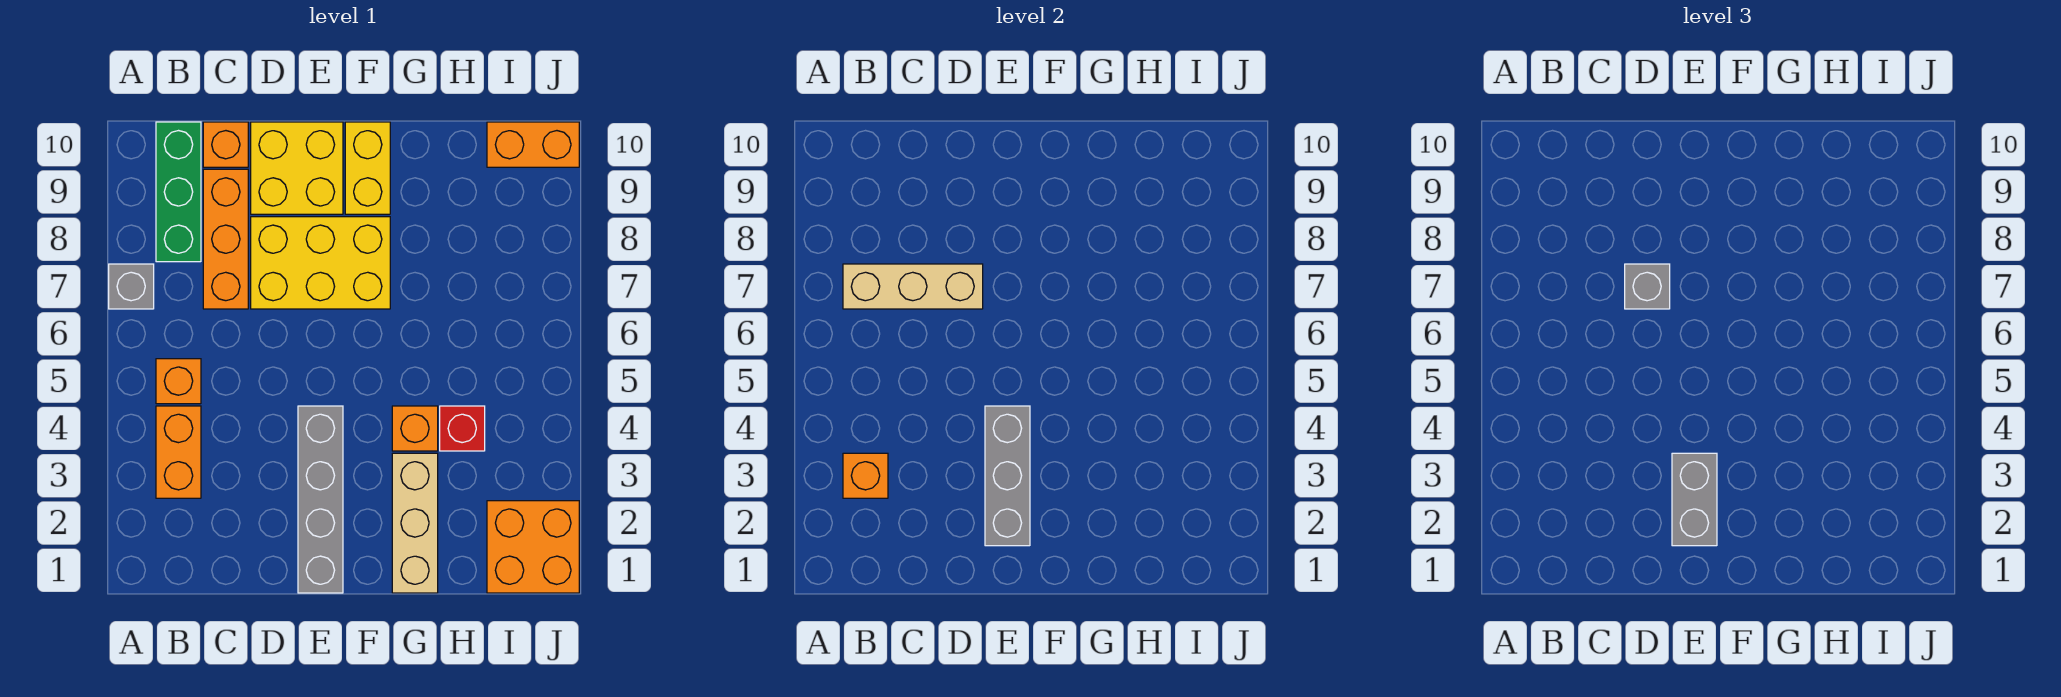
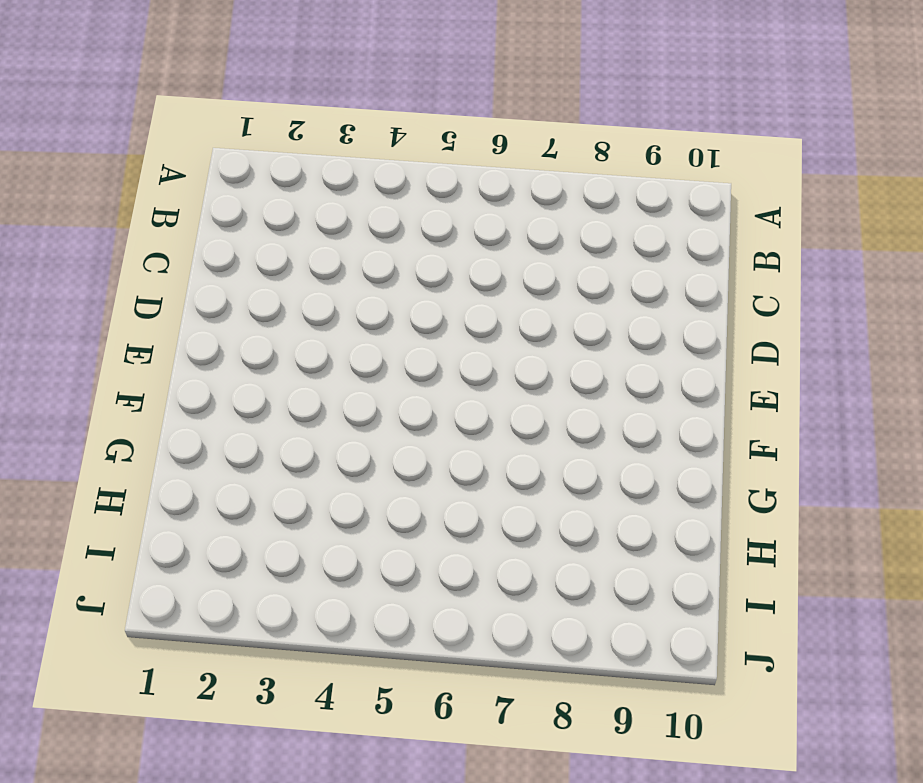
none -> grey 1x1 brick [109,264,154,309]
none -> orange 1x2 brick [156,406,201,498]
none -> orange 1x1 brick [156,359,201,404]

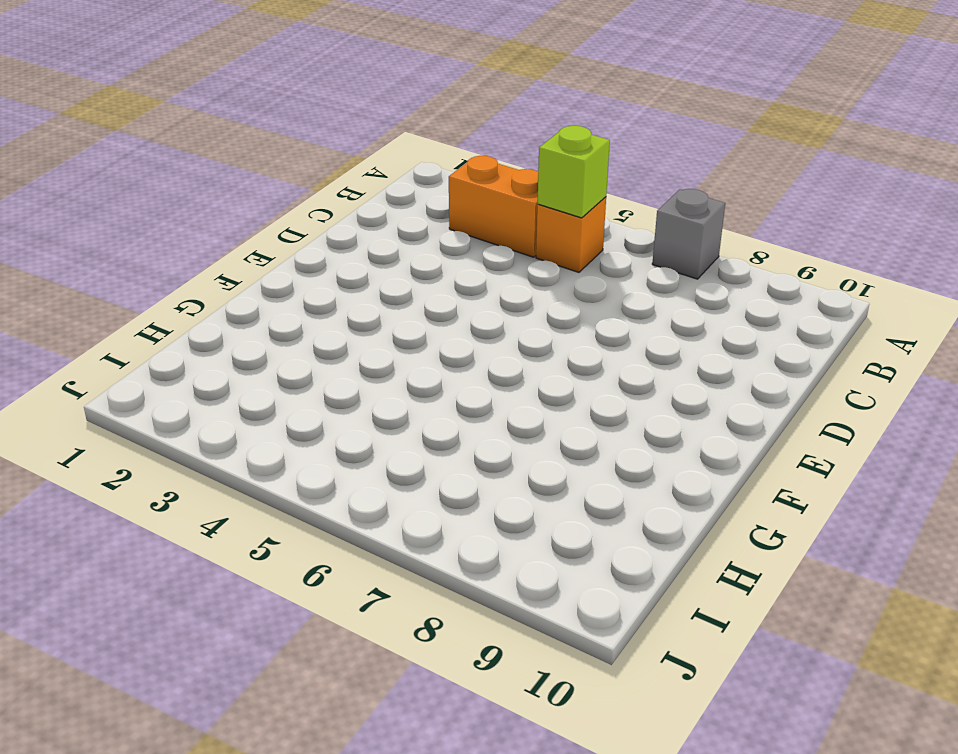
lime 1x1 brick [537,126,610,218] -> none
none -> green 1x3 brick [156,122,201,262]
none -> orange 1x3 brick [203,169,248,309]
none -> orange 1x1 brick [203,122,248,167]

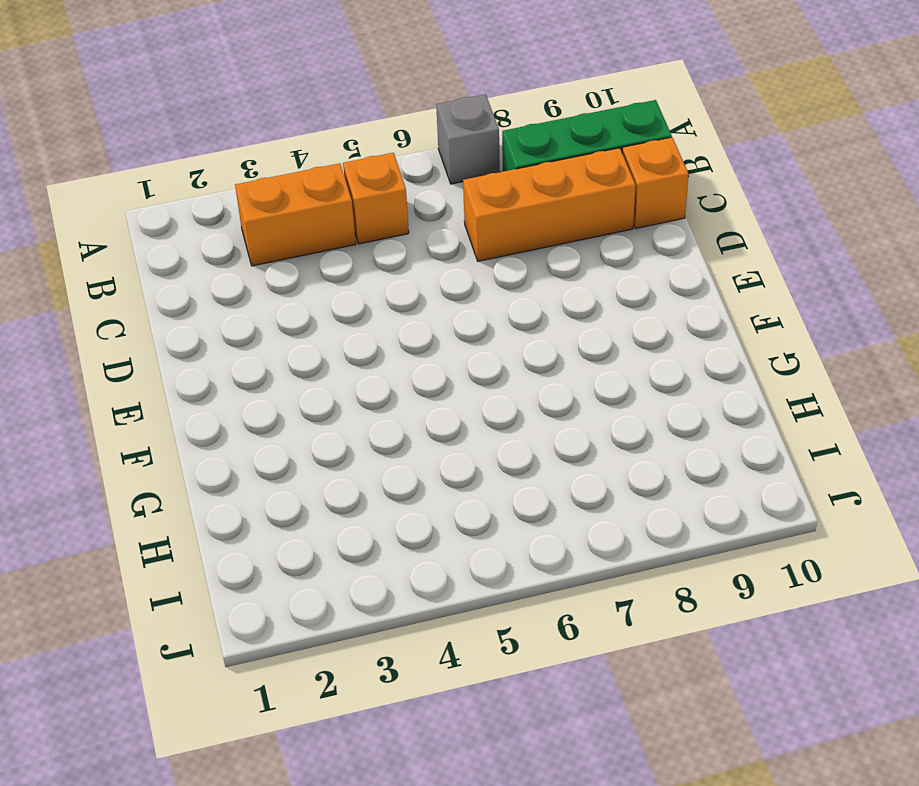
none -> yellow 2x3 brick [251,217,390,309]
none -> yellow 2x2 brick [251,122,343,214]
none -> grey 1x4 brick [298,406,343,593]

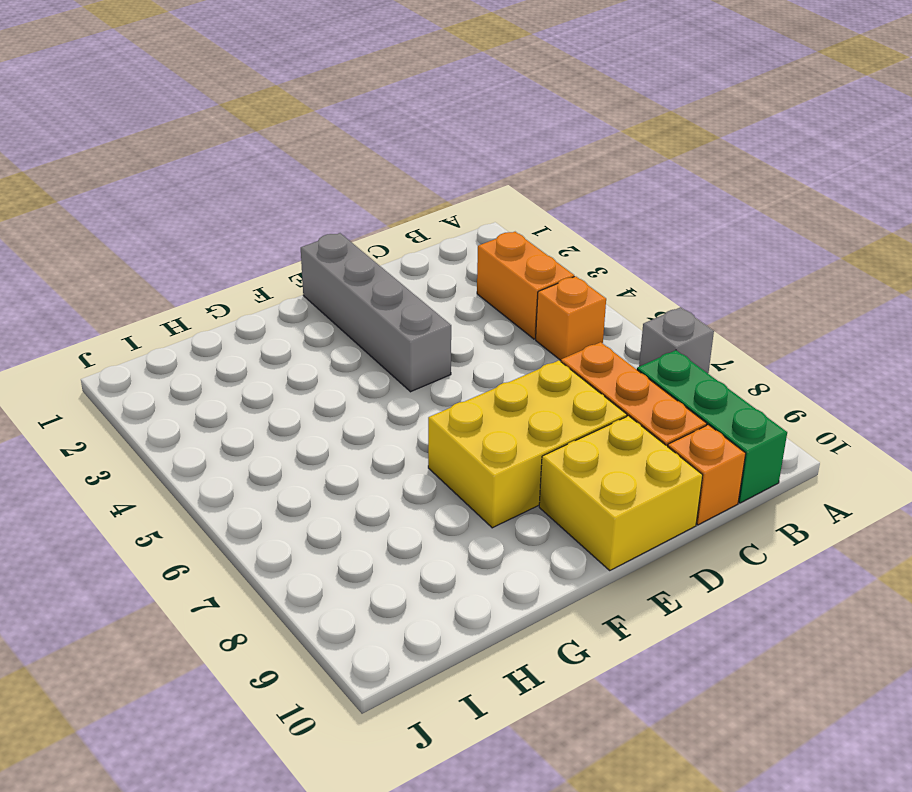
none -> yellow 1x2 brick [345,122,390,214]
none -> tan 1x3 brick [392,453,438,593]
none -> orange 1x1 brick [392,406,438,451]

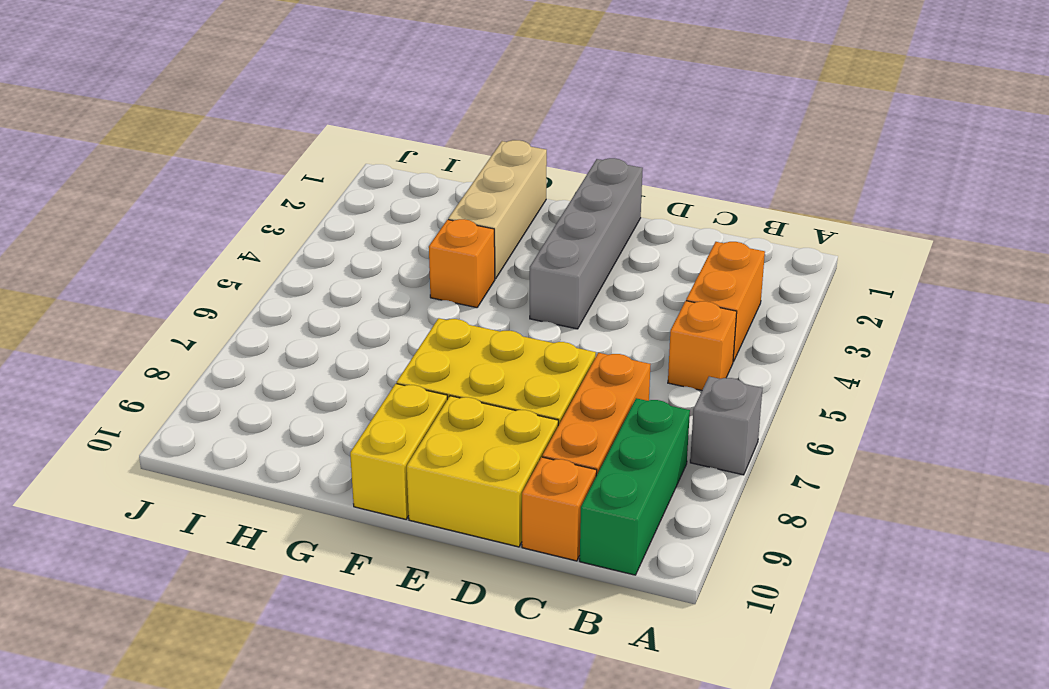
none -> red 1x1 brick [440,406,485,451]
none -> orange 2x2 brick [487,501,579,593]
none -> orange 1x2 brick [487,122,579,167]

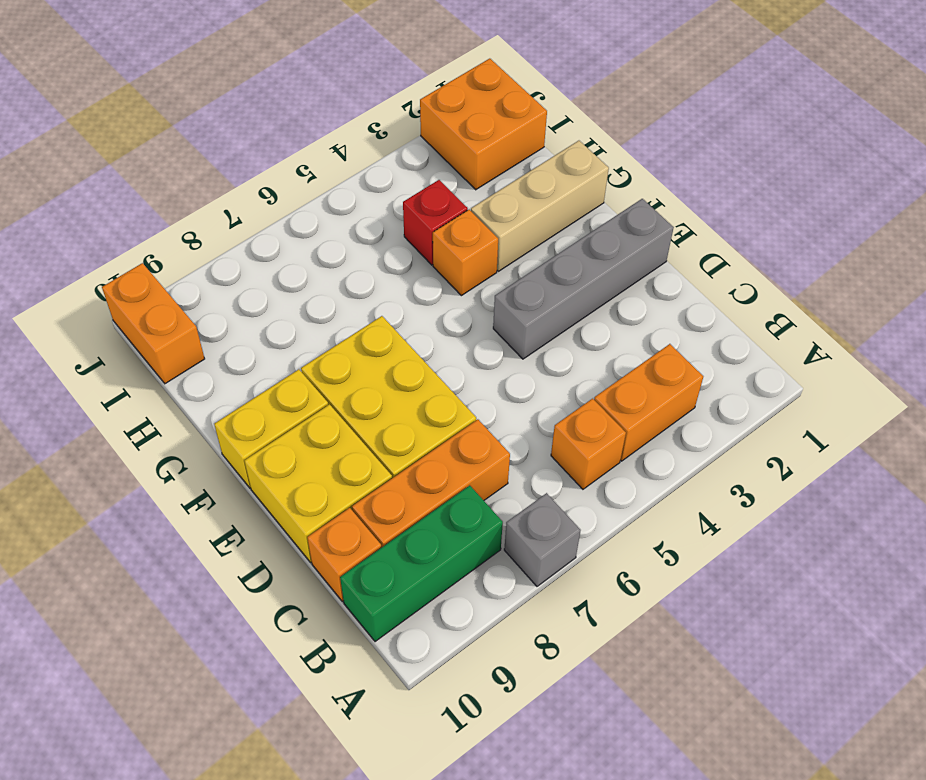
none -> orange 1x1 brick [843,453,888,498]
none -> tan 1x3 brick [843,264,983,309]
none -> grey 1x3 brick [985,406,1030,546]

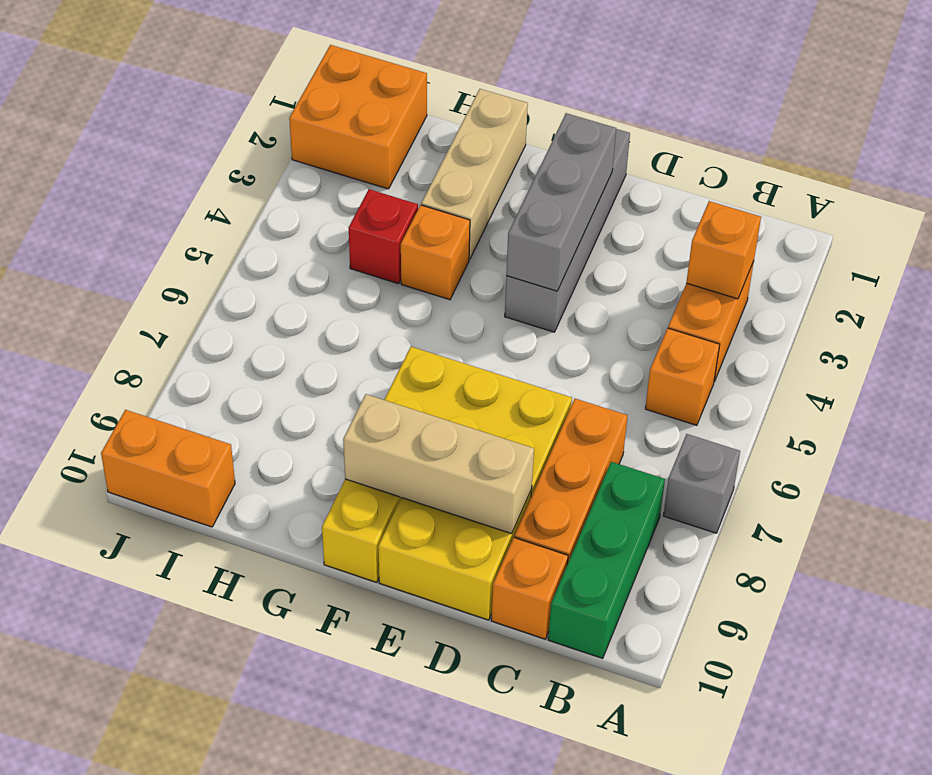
tan 1x3 brick [343,394,534,534] -> tan 1x3 brick moved to [843,264,983,309]
none -> grey 1x1 brick [1625,264,1670,309]
none -> grey 1x2 brick [1672,453,1717,546]

